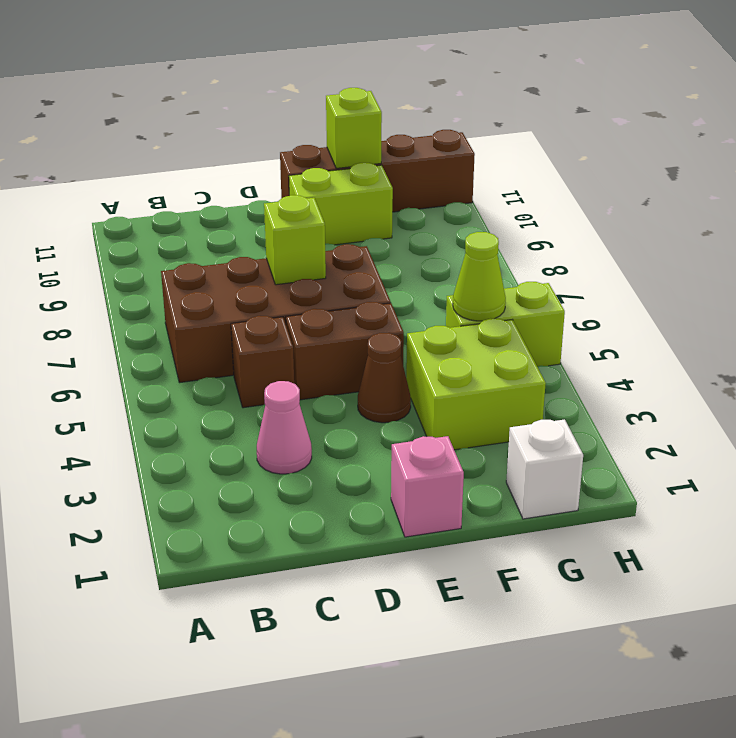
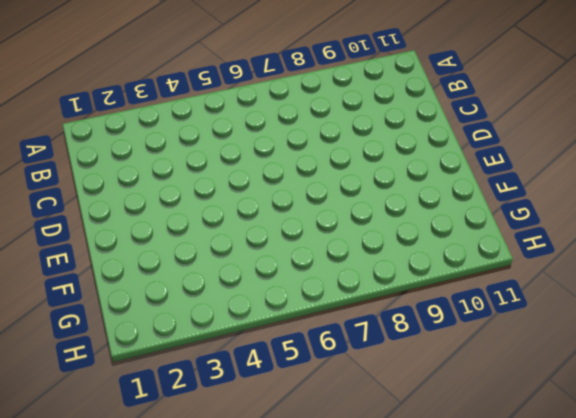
none -> brown 2x4 brick [161,244,391,383]
none -> pink 1x1 cone [257,381,312,474]
none -> brown 1x1 brick [231,316,294,408]

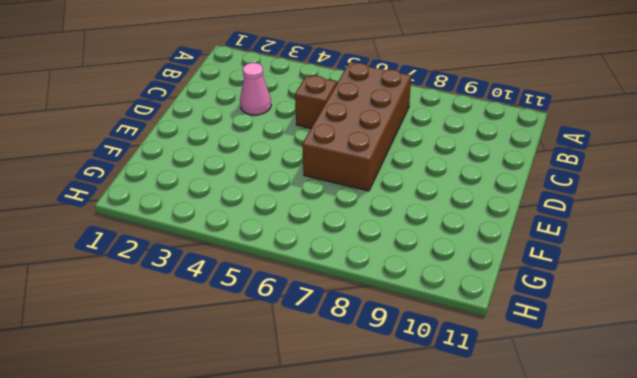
none -> brown 1x2 brick [286,302,404,400]
none -> pink 1x1 brick [391,436,464,537]
none -> brown 1x1 cone [358,333,411,423]

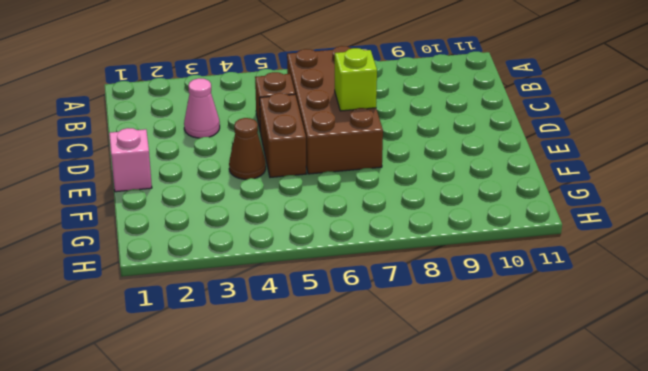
none -> lime 1x2 brick [289,163,393,245]
none -> brown 1x4 brick [280,130,475,212]
none -> lime 2x2 brick [406,318,546,450]

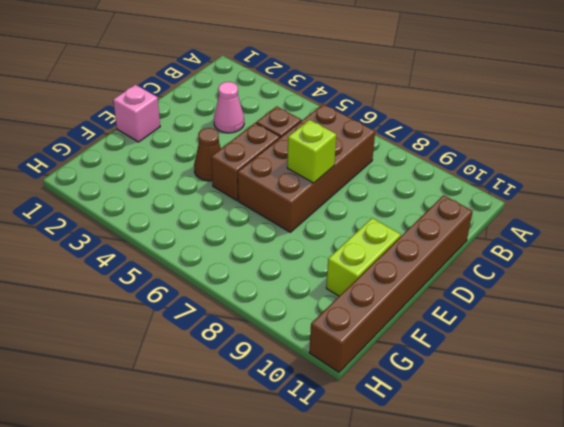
brown 1x6 brick [309,195,473,372] -> brown 1x4 brick [280,130,475,212]
none -> lime 2x2 brick [406,318,546,450]
none -> white 1x1 brick [506,419,583,519]
none -> lime 1x2 brick [446,282,565,367]

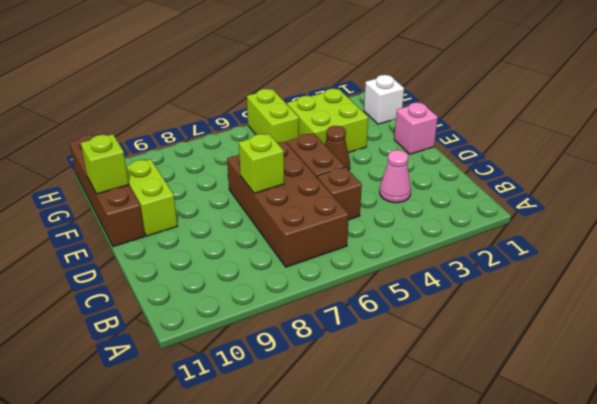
none -> lime 1x1 cone [453,232,506,321]

